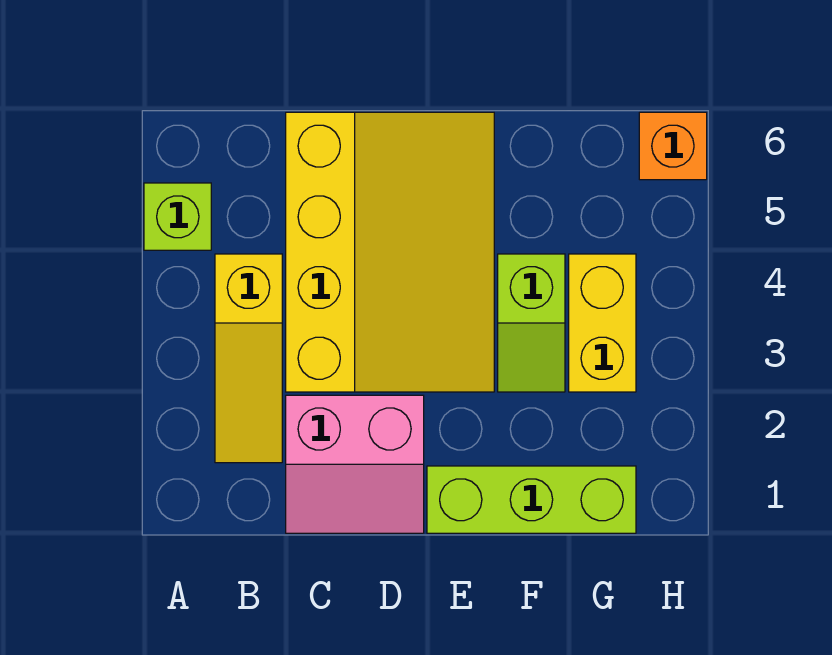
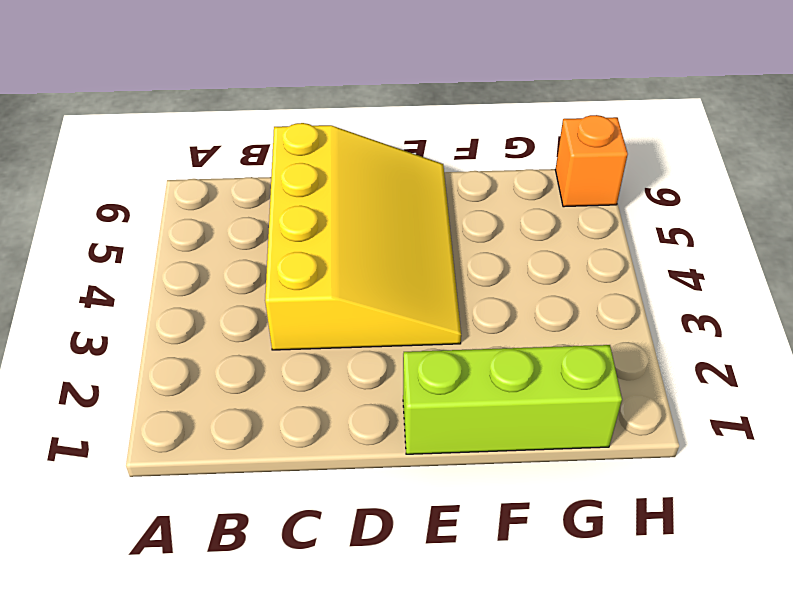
none -> lime 1x1 brick [144,183,211,250]
none -> yellow 1x3 slope [215,254,282,463]

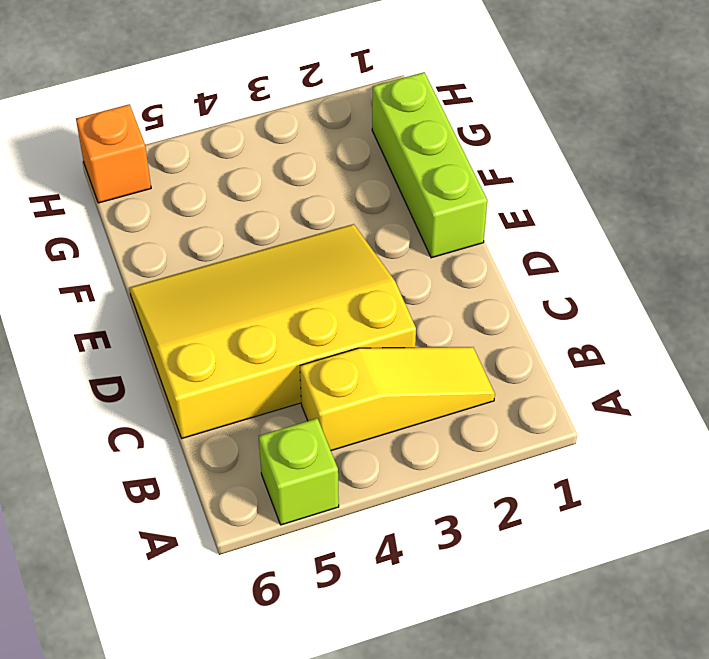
none -> pink 2x2 slope [286,395,424,533]
none -> lime 1x2 slope [498,254,565,392]

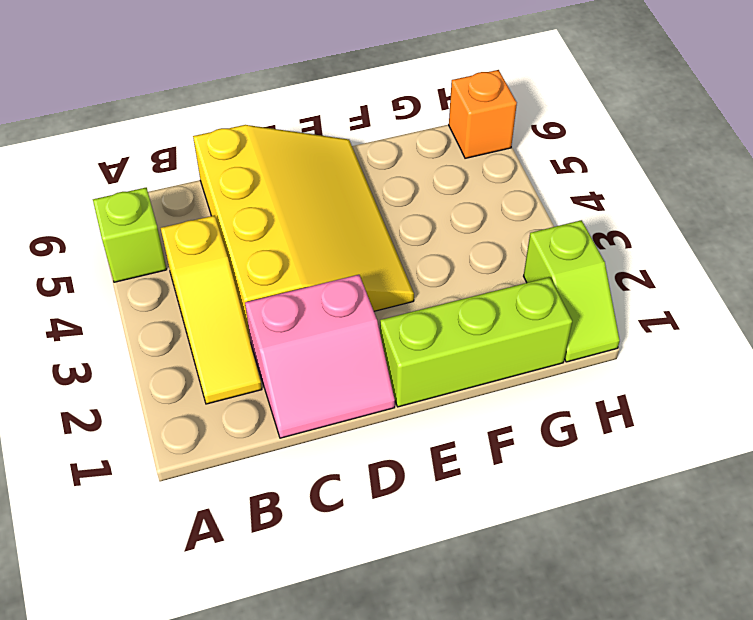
lime 1x2 slope [524,220,620,362] -> lime 1x2 slope moved to [498,254,565,392]
none -> yellow 1x2 brick [569,254,636,392]

